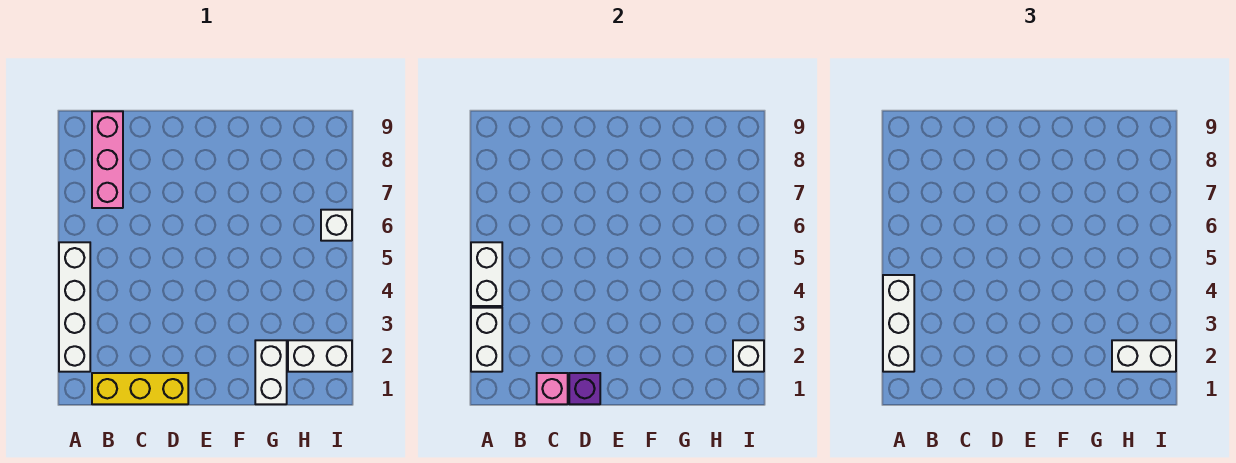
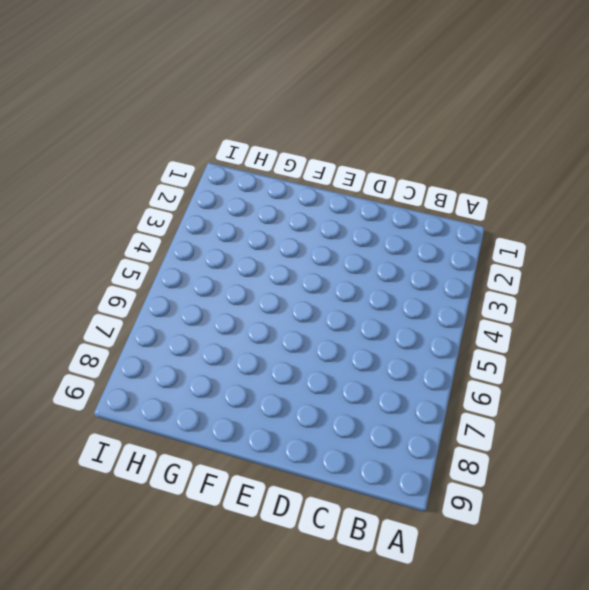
none -> white 1x4 brick [59,242,90,372]
none -> yellow 1x3 brick [92,373,188,404]
none -> pink 1x3 brick [92,111,123,208]

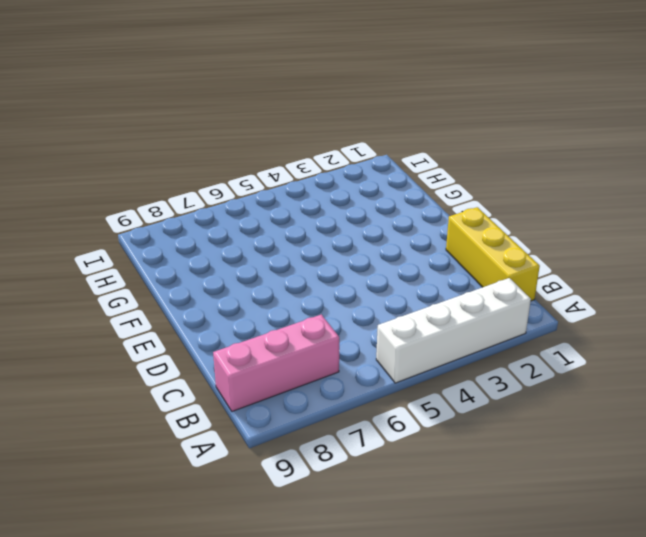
none -> white 1x2 brick [255,340,287,404]
none -> white 1x2 brick [288,340,352,372]
none -> white 1x1 brick [321,210,352,241]

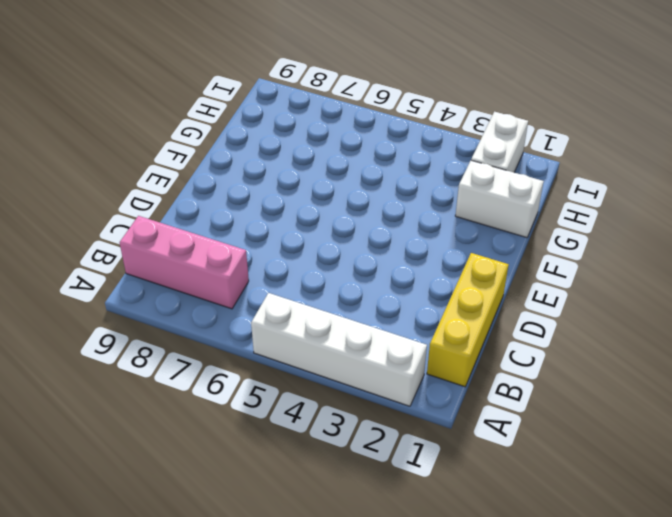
none -> white 1x1 brick [321,210,352,241]
none -> white 1x2 brick [471,308,502,372]
none -> white 1x2 brick [471,242,502,306]

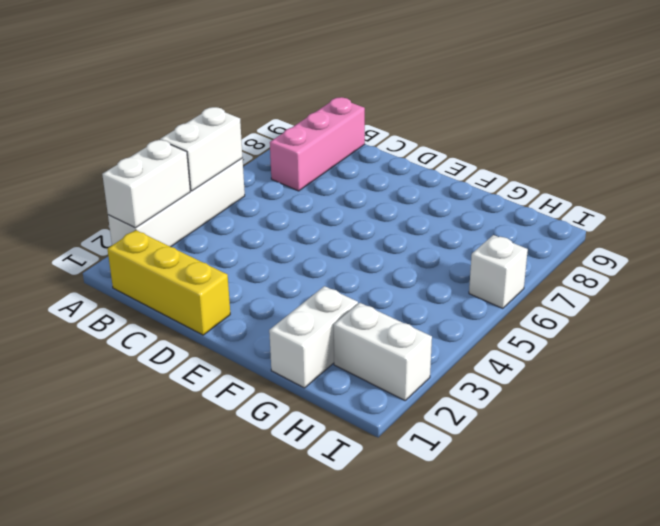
none -> pink 1x1 brick [537,373,568,404]
none -> purple 1x1 brick [569,373,600,404]
none -> white 1x1 brick [733,340,764,372]

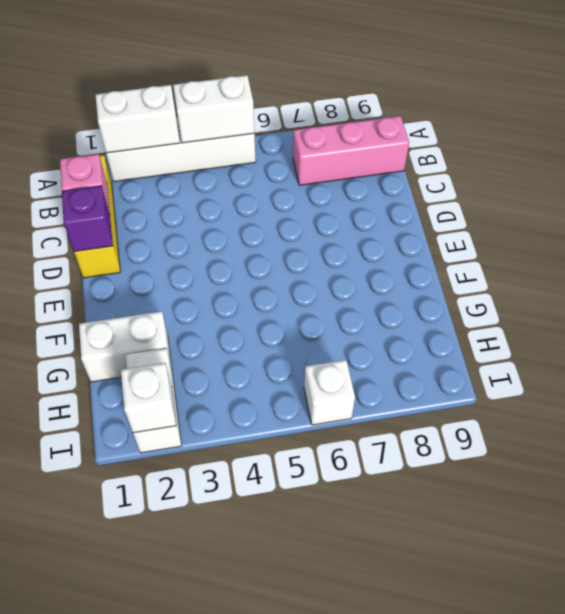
none -> white 1x3 brick [883,275,914,372]
none -> white 1x2 brick [1112,340,1176,372]

